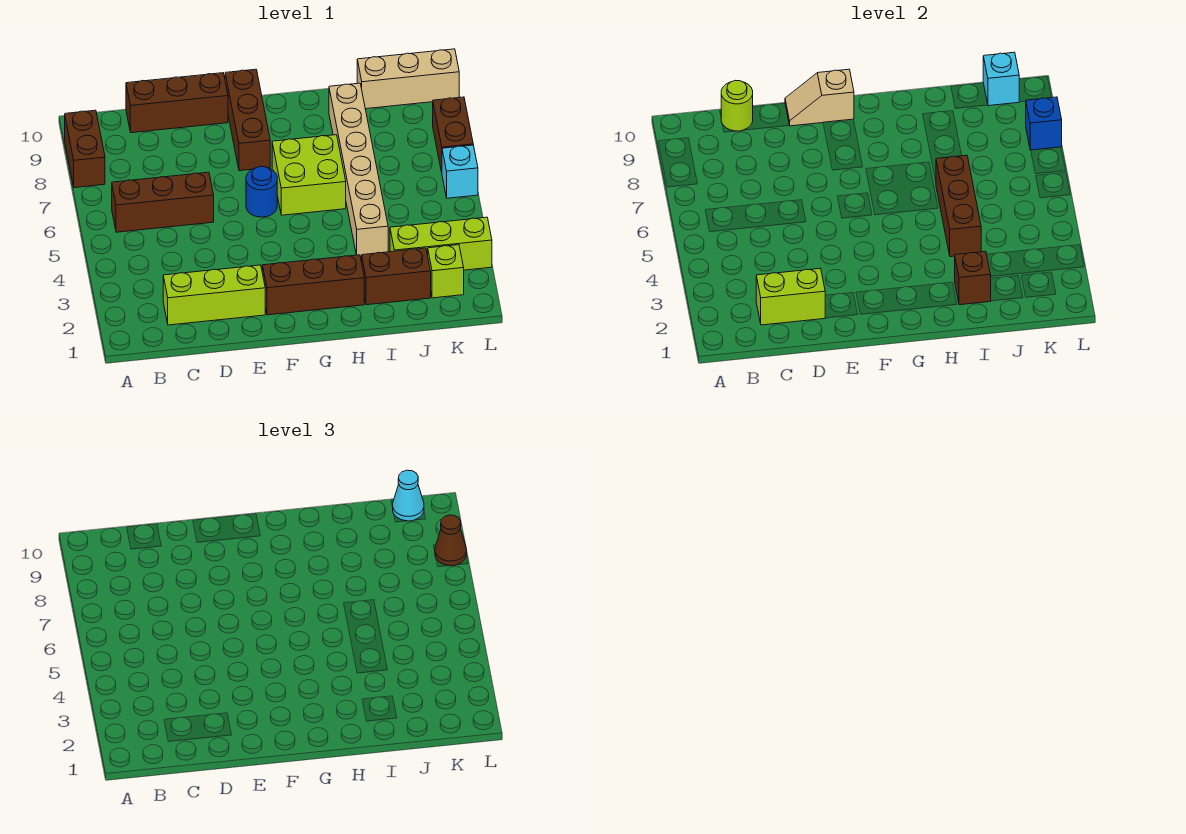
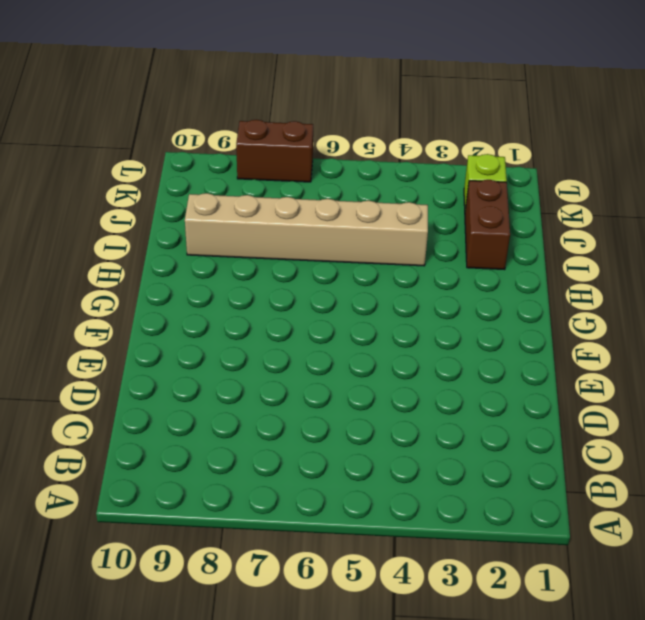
none -> brown 1x2 brick [65,110,105,188]
none -> brown 1x3 brick [112,172,214,232]
none -> lime 1x3 brick [163,265,265,325]

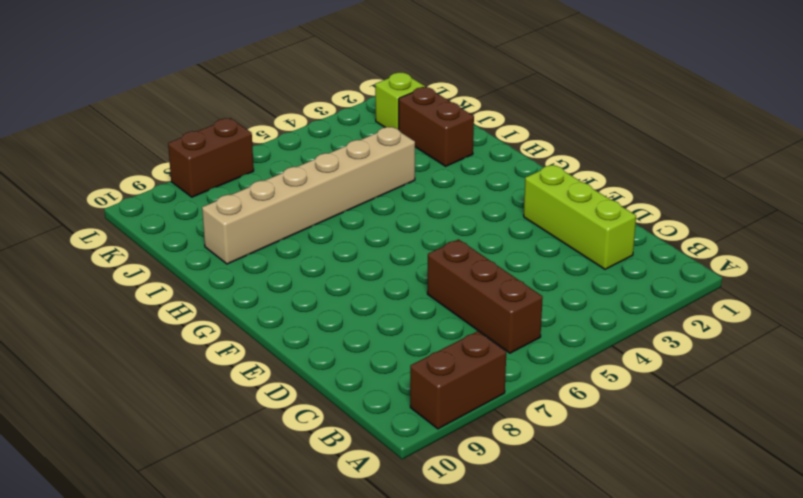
none -> brown 1x3 brick [126,73,228,133]
none -> brown 1x3 brick [262,255,364,315]
none -> blue 1x1 round brick [246,167,277,217]

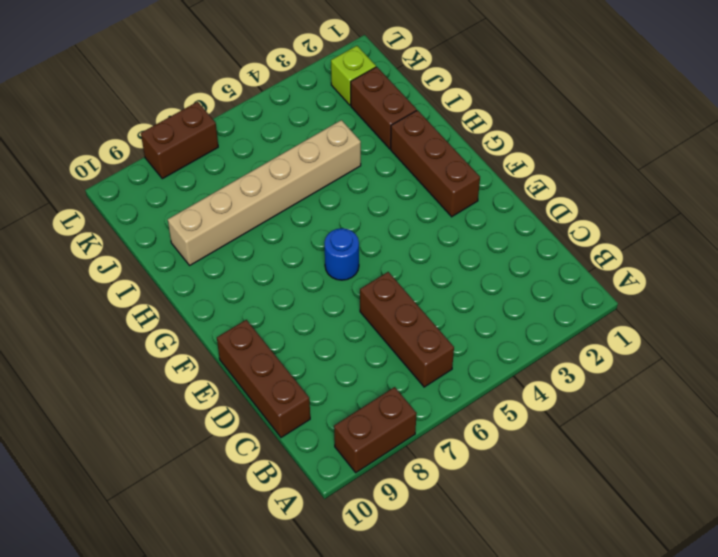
none -> lime 1x3 brick [163,265,265,325]
none -> brown 1x3 brick [225,69,270,171]
none -> lime 2x2 brick [272,135,346,215]

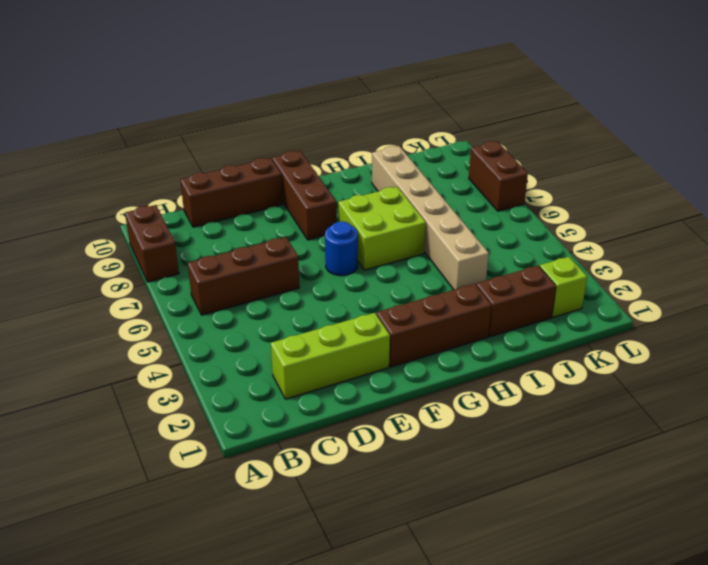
none -> lime 1x3 brick [390,217,492,270]
none -> tan 1x3 brick [357,49,459,109]
none -> cyan 1x1 brick [442,145,478,198]

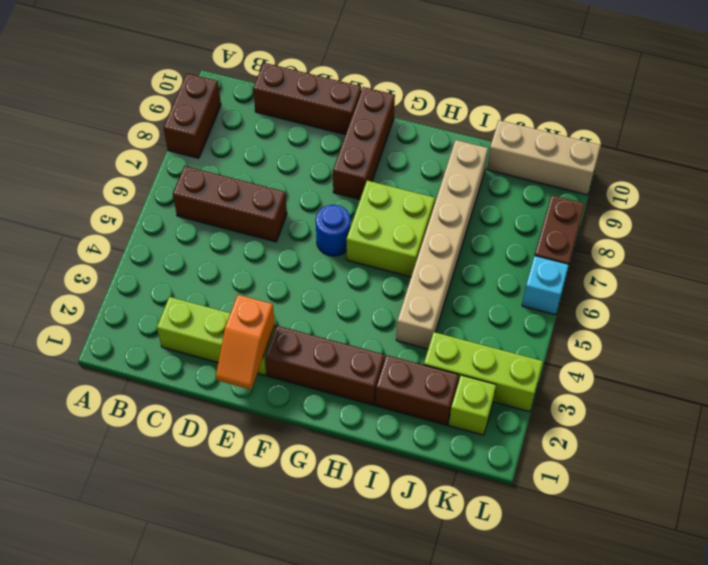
orange 1x2 slope [216,295,275,390] -> none
none -> lime 1x2 brick [756,268,825,325]
none -> lime 1x1 round brick [721,80,753,131]
none -> tan 1x2 slope [785,69,854,126]

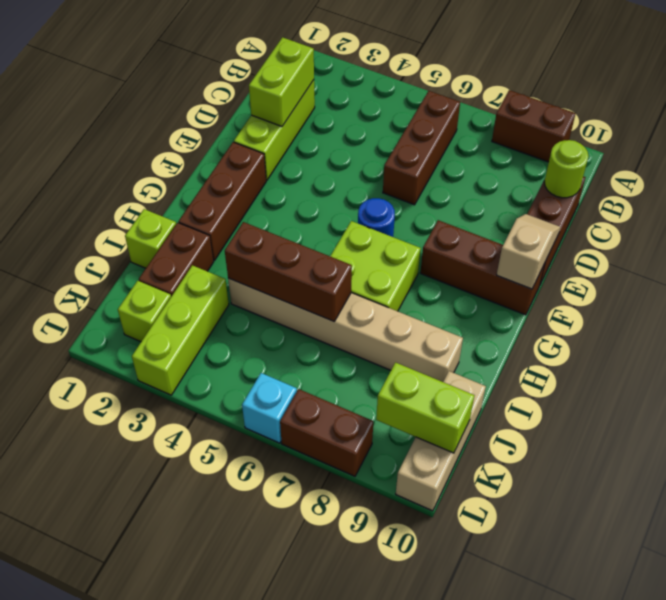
lime 1x1 brick [125,209,176,268] -> none
lime 1x2 brick [376,363,475,453] -> cyan 1x1 brick [983,52,1019,106]
none -> brown 1x1 brick [955,252,991,305]
none -> blue 1x1 brick [1026,97,1062,150]
none -> cyan 1x1 cone [393,470,424,521]

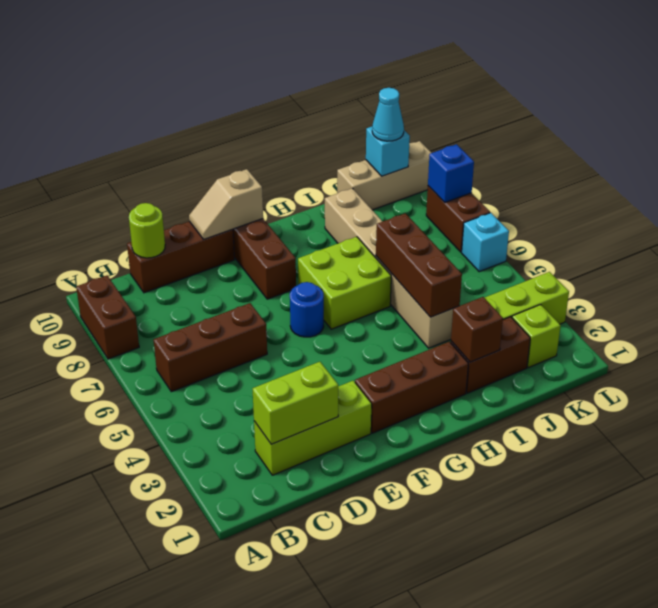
none -> brown 1x1 cone [435,515,466,566]

